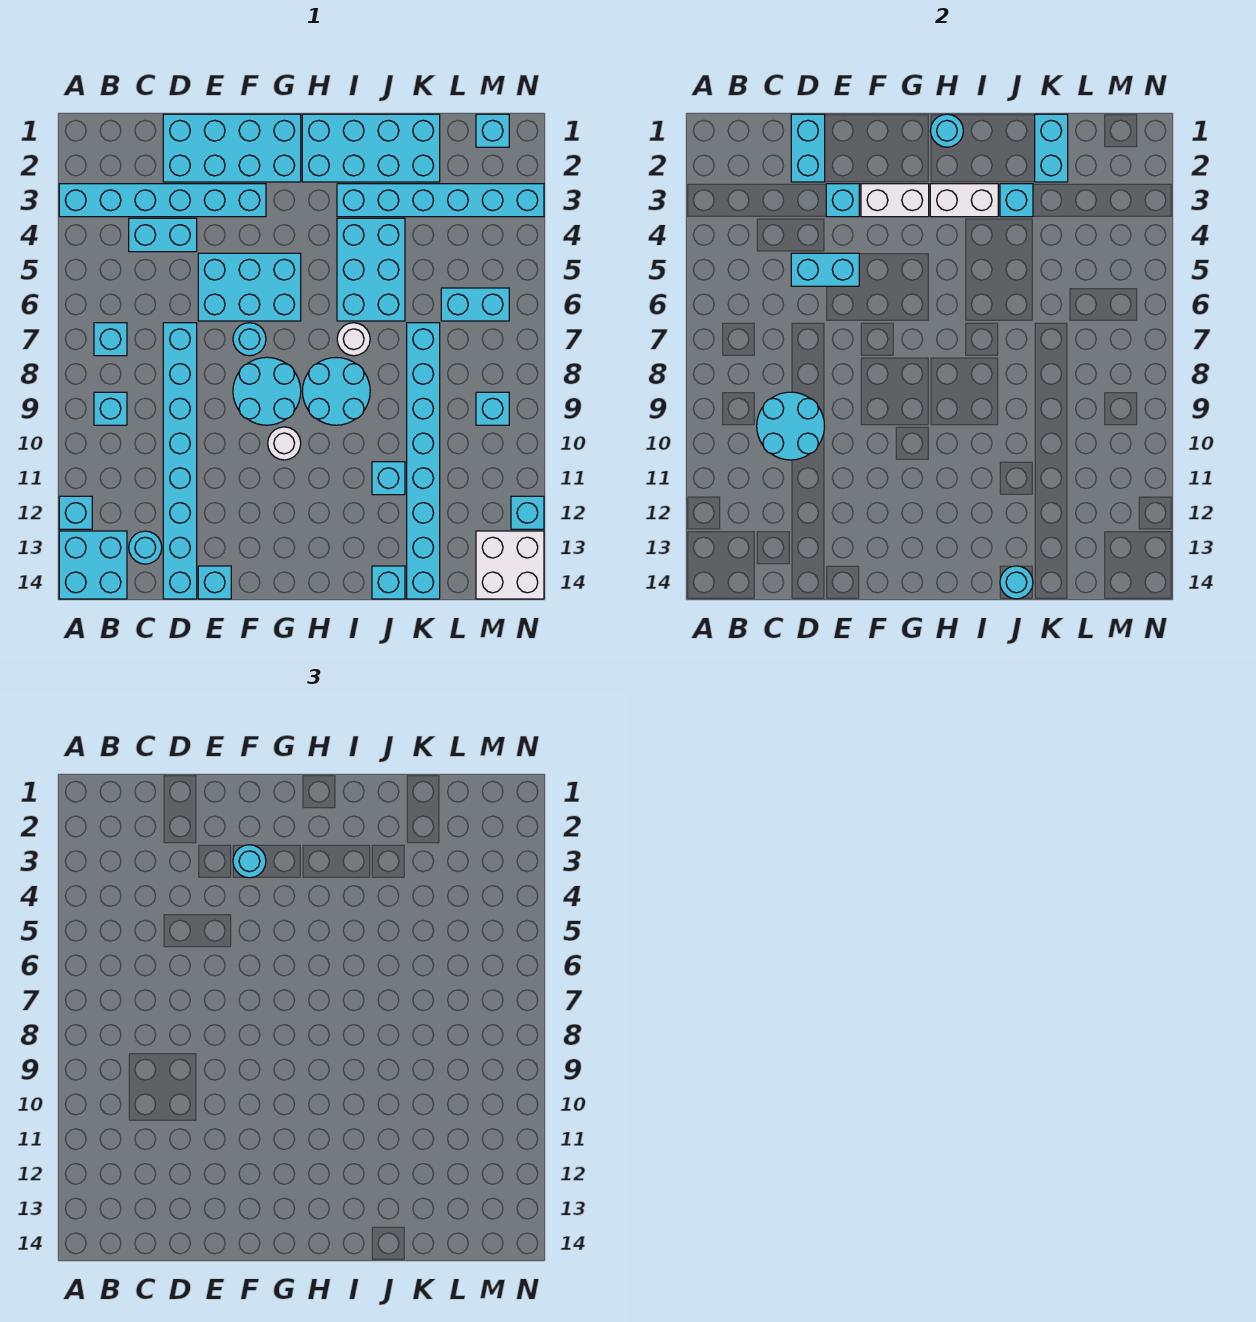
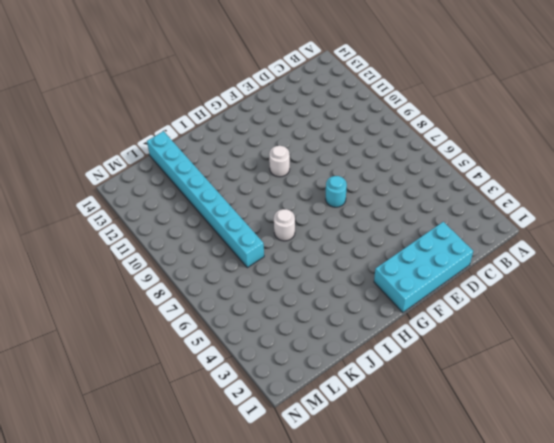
none -> cyan 1x6 brick [59,184,266,217]
none -> cyan 1x1 brick [59,496,92,529]
none -> cyan 2x2 brick [59,531,127,599]
none -> cyan 1x1 brick [94,323,127,356]

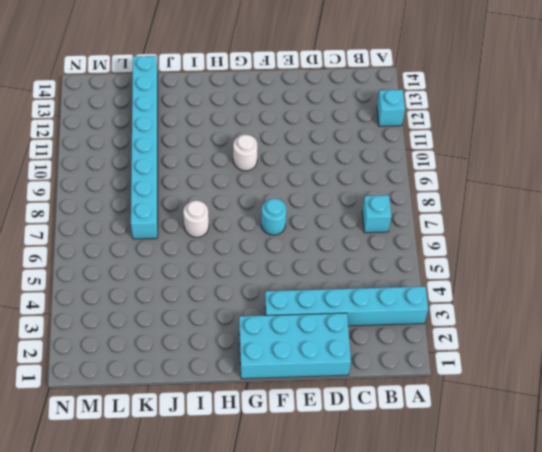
none -> cyan 2x2 brick [59,531,127,599]
none -> cyan 1x1 brick [94,392,127,425]
none -> cyan 1x2 brick [129,218,197,252]
none -> cyan 1x1 round brick [129,531,162,564]

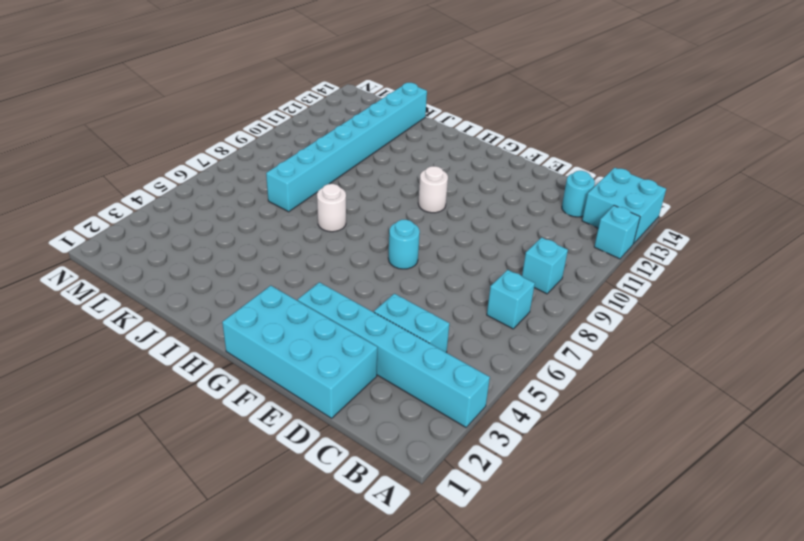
none -> cyan 1x8 brick [163,323,197,599]
none -> cyan 2x3 brick [198,253,301,321]
none -> cyan 1x1 brick [198,566,231,599]
none -> cyan 2x2 round brick [233,357,301,425]

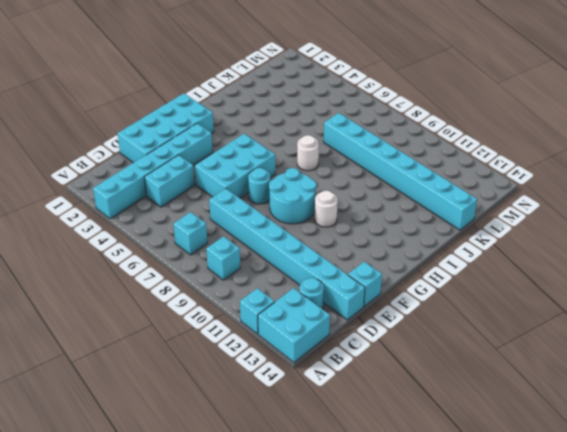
none -> cyan 2x4 brick [302,114,440,182]
none -> cyan 2x2 round brick [302,357,370,425]
none -> cyan 1x6 brick [337,184,544,217]
none -> cyan 2x3 brick [337,218,405,321]

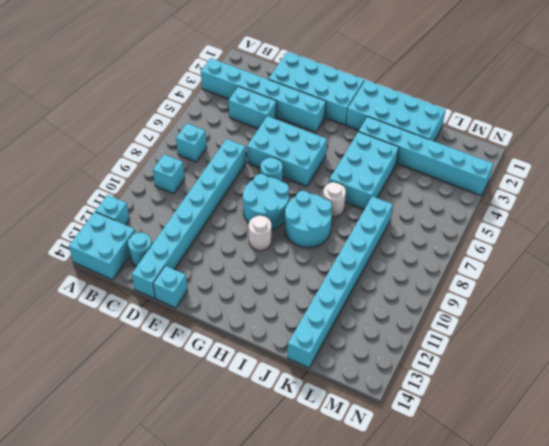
none -> cyan 1x1 brick [372,462,405,495]
none -> cyan 1x1 brick [372,566,405,599]
none -> cyan 1x2 brick [441,288,509,321]
none -> cyan 1x1 brick [476,114,509,147]

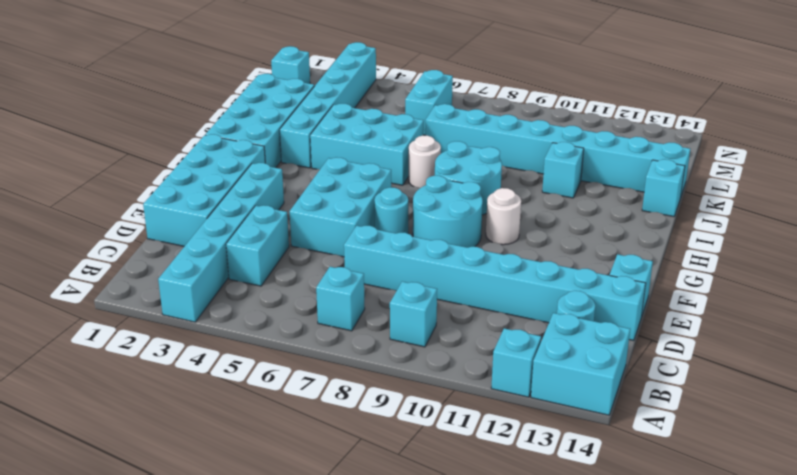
none -> cyan 1x1 brick [476,392,509,425]
none -> white 2x2 brick [476,531,544,599]
none -> cyan 1x1 brick [511,496,544,529]
none -> cyan 2x2 round brick [757,392,824,460]

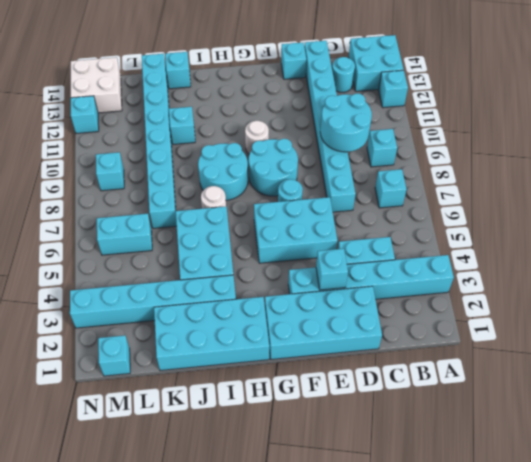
none -> cyan 1x2 brick [791,114,825,182]
none -> cyan 1x2 brick [791,253,859,286]
none -> white 1x2 brick [861,184,929,217]
none -> cyan 1x1 round brick [930,114,963,147]

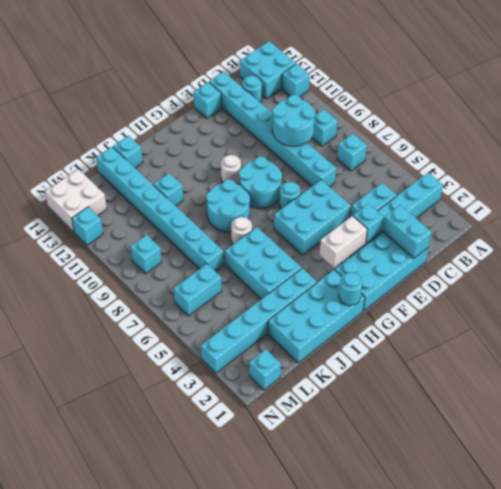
none -> cyan 1x2 brick [791,253,859,286]
none -> white 1x2 brick [930,184,998,217]
none -> cyan 1x1 brick [1000,184,1033,217]
none -> cyan 1x1 round brick [1000,566,1033,599]

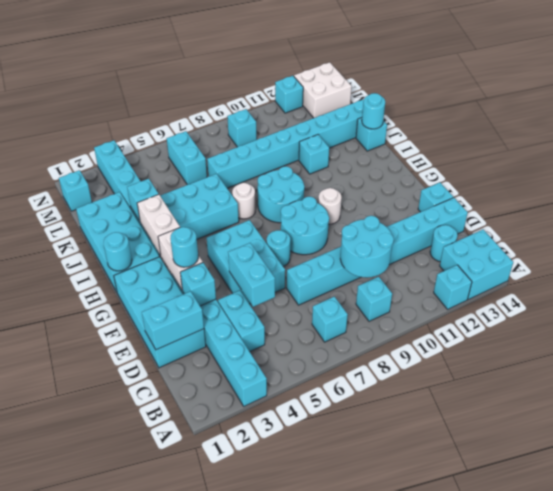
none -> cyan 1x2 brick [1035,114,1068,182]

